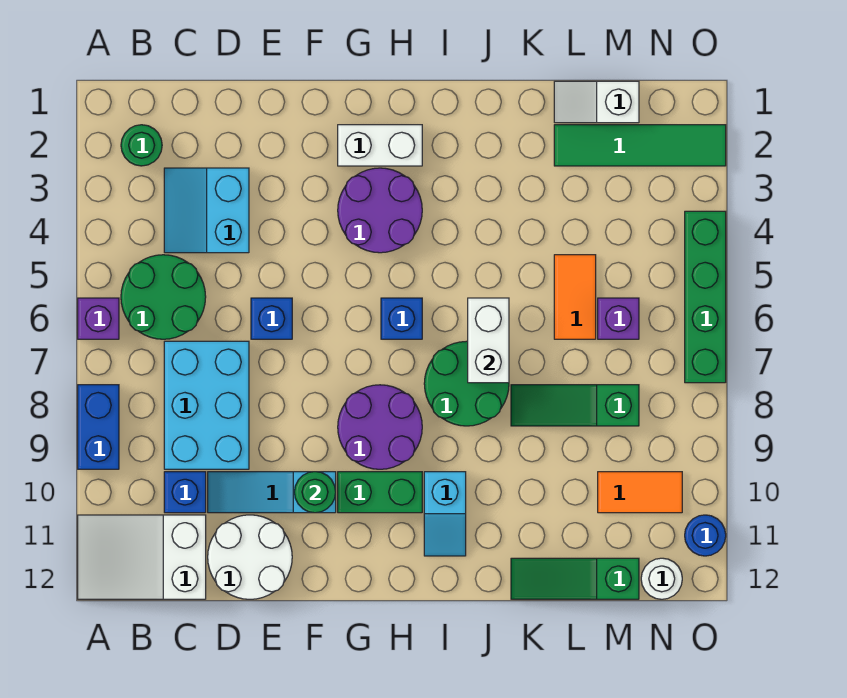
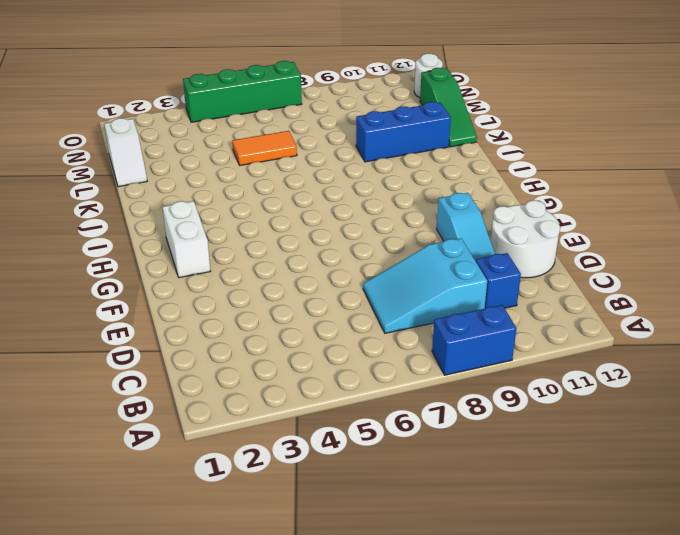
cyan 2x3 slope [363,238,487,333] -> cyan 2x3 brick [164,341,249,469]
blue 1x3 brick [356,102,451,162] -> none
none -> purple 1x1 brick [78,298,119,339]
none -> white 2x3 slope [78,515,206,599]
none -> green 1x1 round brick [121,125,162,166]
none -> green 2x2 round brick [121,255,206,339]

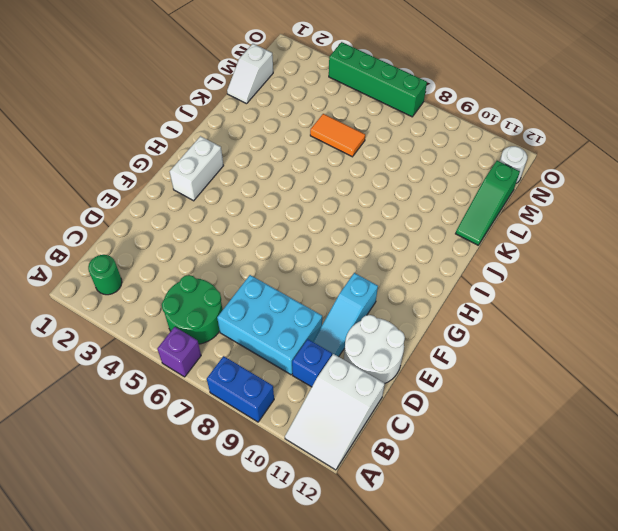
none -> cyan 2x2 slope [164,168,249,253]
none -> blue 1x1 brick [251,298,292,339]
none -> purple 2x2 round brick [338,168,422,253]
none -> purple 2x2 round brick [338,385,422,469]

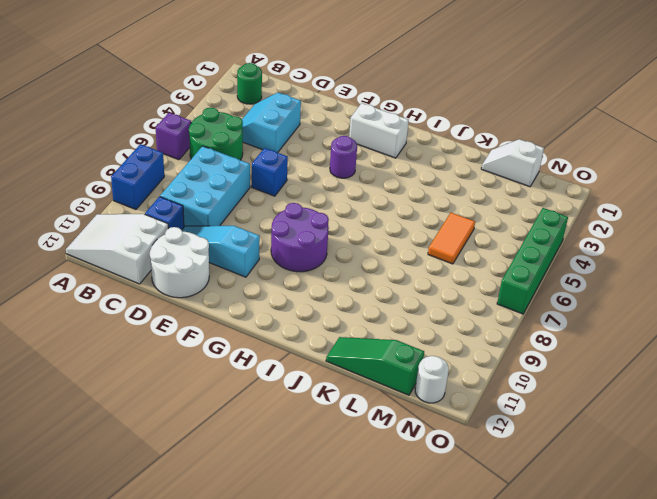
purple 1x1 round brick [330,136,357,178] -> purple 2x2 round brick [338,168,422,253]
none -> green 1x2 brick [338,472,422,513]
none -> blue 1x1 brick [381,298,422,339]
none -> green 2x2 round brick [424,341,509,426]
none -> cyan 1x2 slope [424,472,466,556]

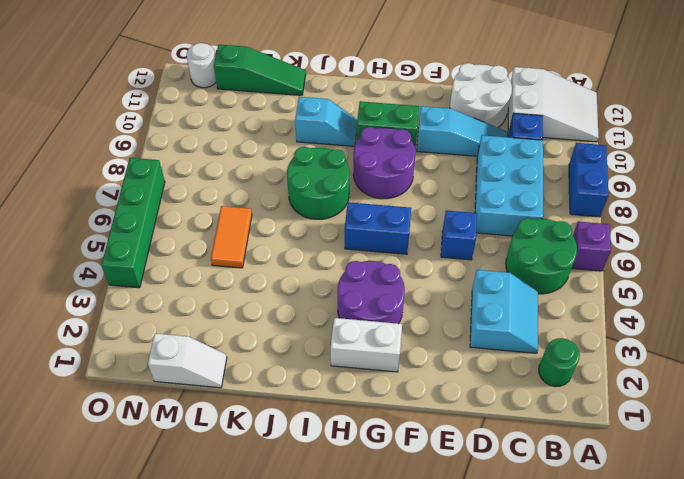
blue 1x2 brick [345,202,411,254] -> blue 1x1 brick [381,298,422,339]
cyan 1x2 slope [295,97,357,146] -> cyan 1x2 slope turned to [424,472,466,556]
none -> green 1x3 slope [511,385,639,426]
none -> green 1x4 tile [554,125,726,166]
none -> purple 1x1 brick [598,298,639,339]
none -> orange 1x2 tile [598,472,682,513]

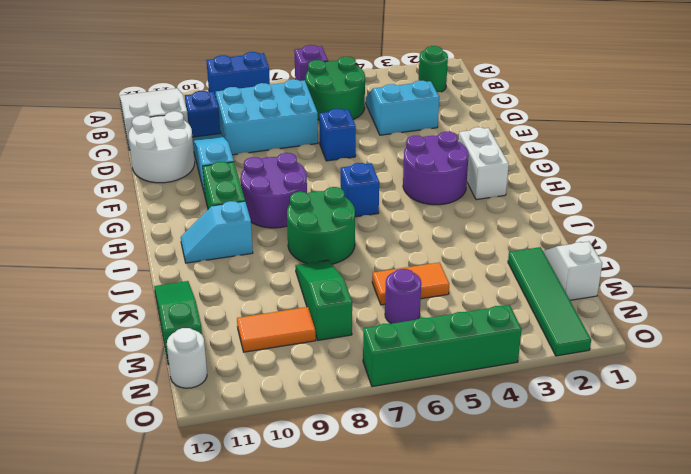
purple 1x1 round brick [385,269,421,324] -> purple 1x1 brick [598,298,639,339]
orange 1x2 tile [237,307,316,352] -> orange 1x2 tile turned to [598,472,682,513]
none -> blue 1x1 round brick [685,515,726,556]
none -> green 1x1 round brick [294,472,336,513]
none -> white 1x2 brick [468,298,509,383]

